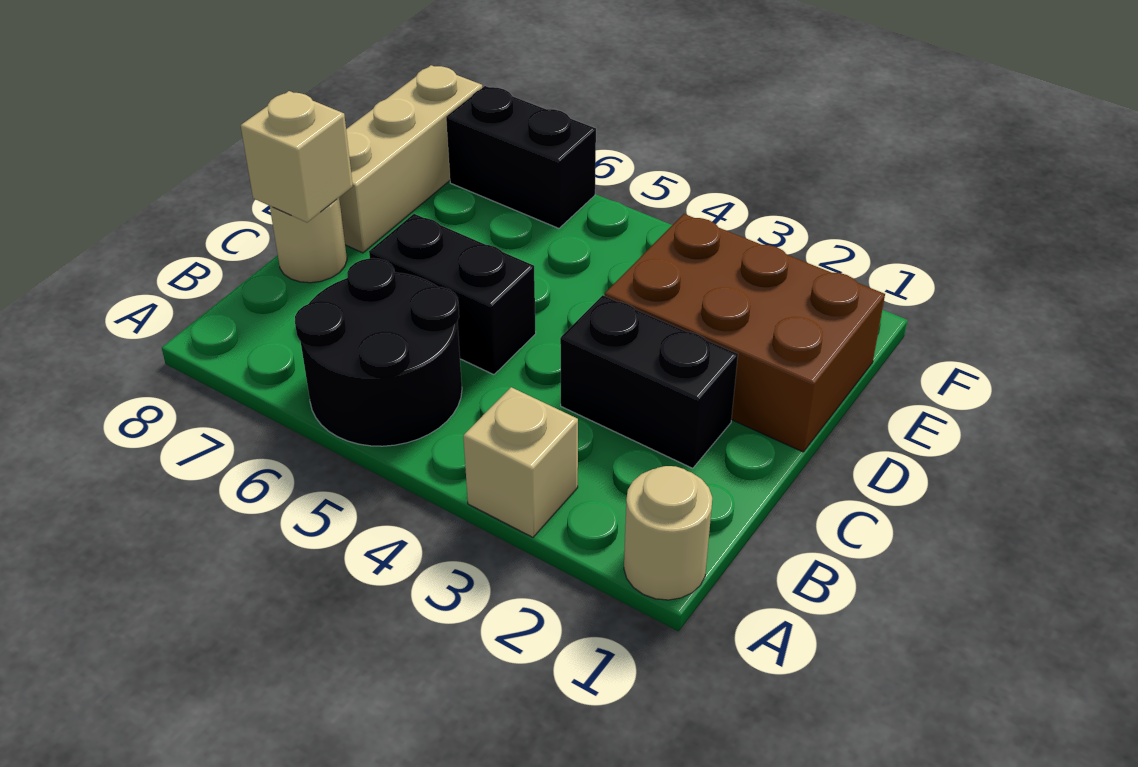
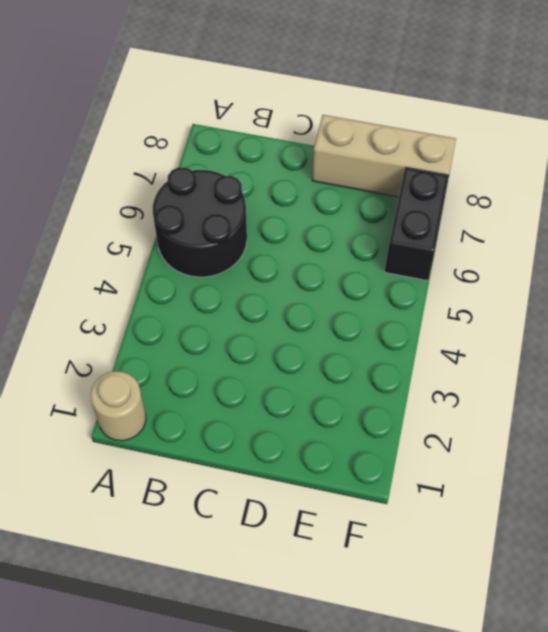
none -> tan 1x1 brick [463,387,578,537]
none -> black 1x2 brick [560,295,738,468]

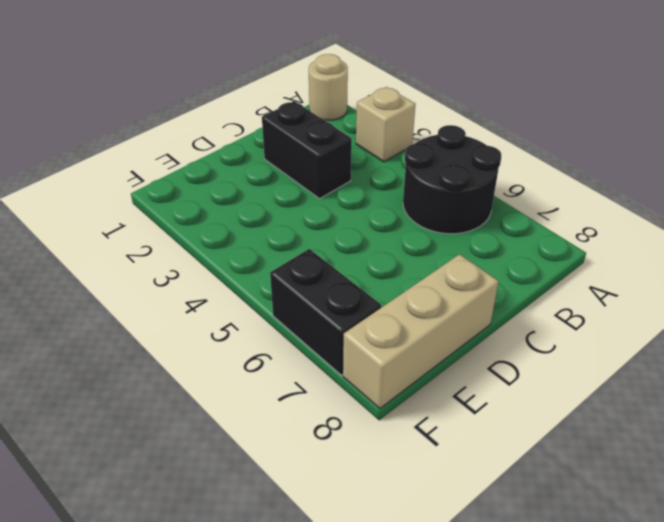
none -> black 1x2 brick [369,214,536,375]
none -> tan 1x1 round brick [270,198,347,283]

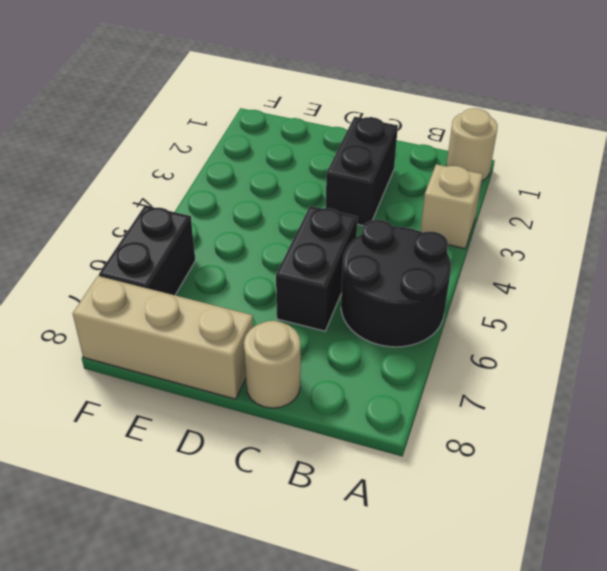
none -> brown 2x3 brick [605,214,885,452]
none -> tan 1x1 brick [241,91,353,222]

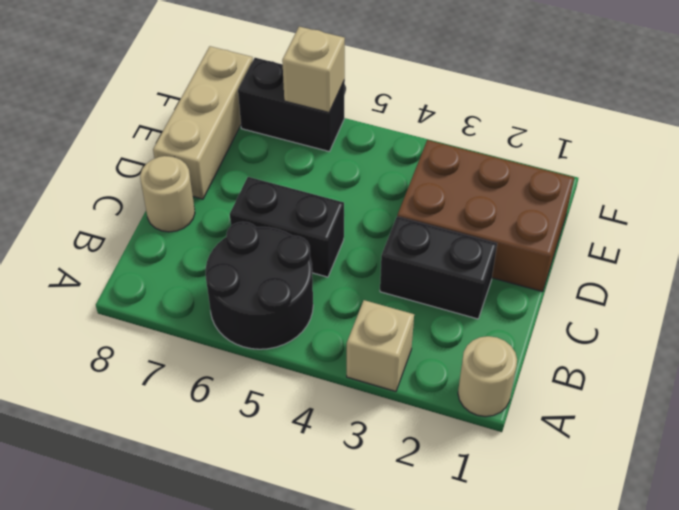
tan 1x1 brick [282,27,345,112] -> tan 1x1 brick moved to [241,91,353,222]

